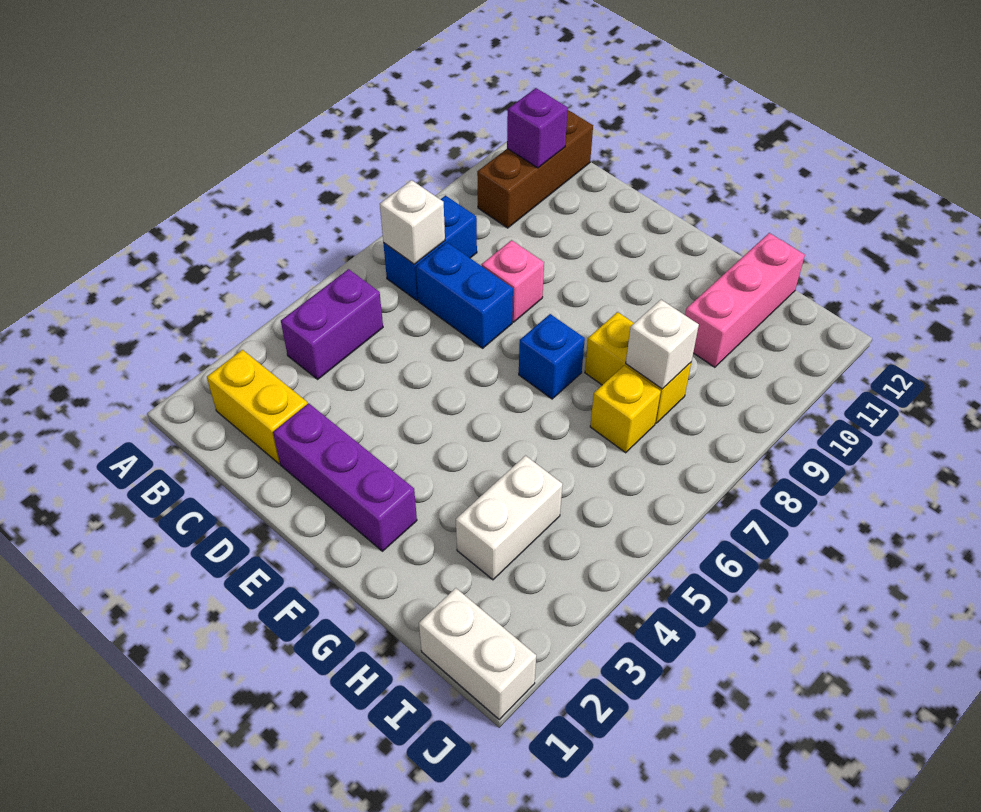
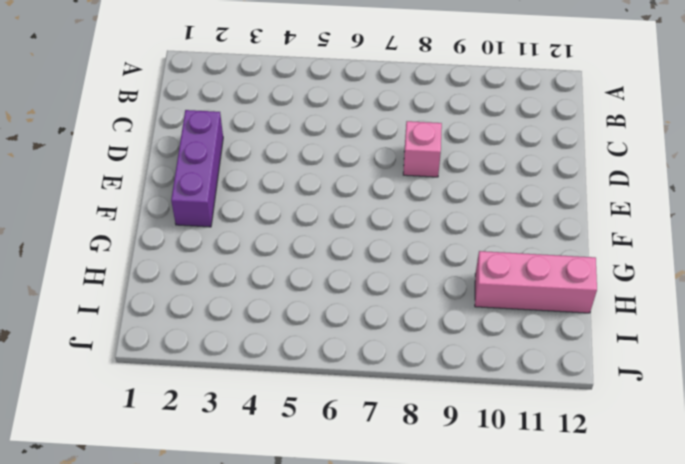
none -> yellow 1x2 brick [207,350,307,464]
none -> purple 1x2 brick [281,269,383,379]
none -> blue 1x2 brick [383,196,477,300]

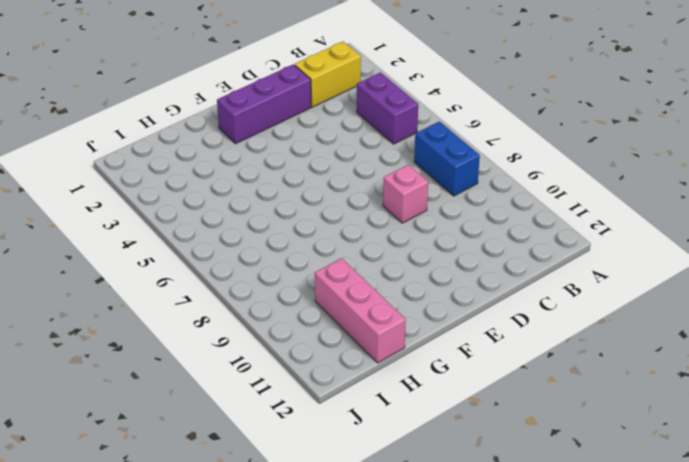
none -> brown 1x3 brick [477,110,593,228]
none -> blue 1x2 brick [416,242,513,348]
none -> blue 1x1 brick [519,314,585,399]

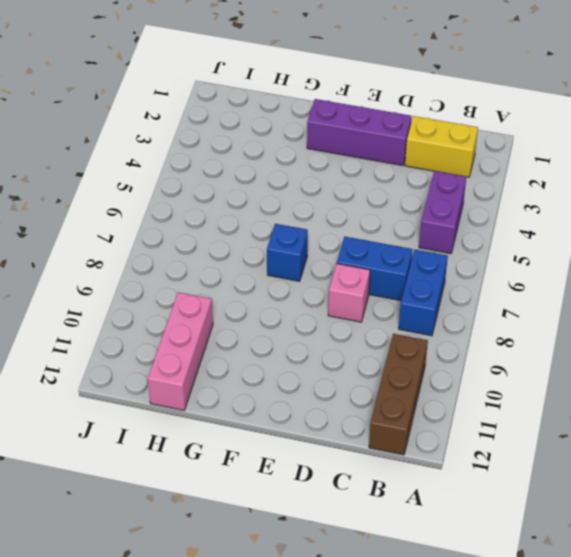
none -> yellow 1x2 brick [585,312,691,423]
none -> white 1x2 brick [456,456,562,580]
none -> yellow 1x1 brick [590,366,661,453]

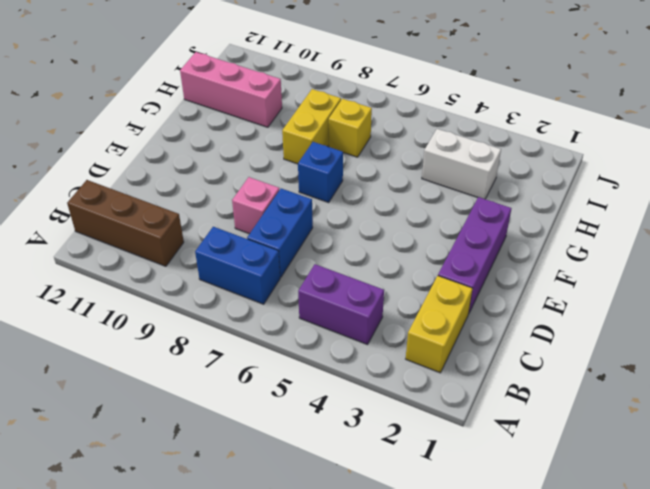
none -> white 1x2 brick [419,588,536,719]
none -> white 1x1 brick [380,180,445,264]
none -> purple 1x1 brick [507,88,568,168]

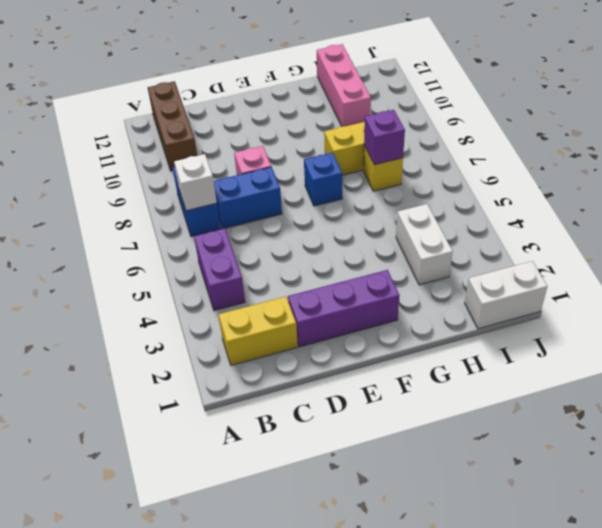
purple 1x1 brick [364,110,405,165] -> purple 1x1 brick moved to [507,88,568,168]
none -> white 1x1 brick [626,300,699,389]

